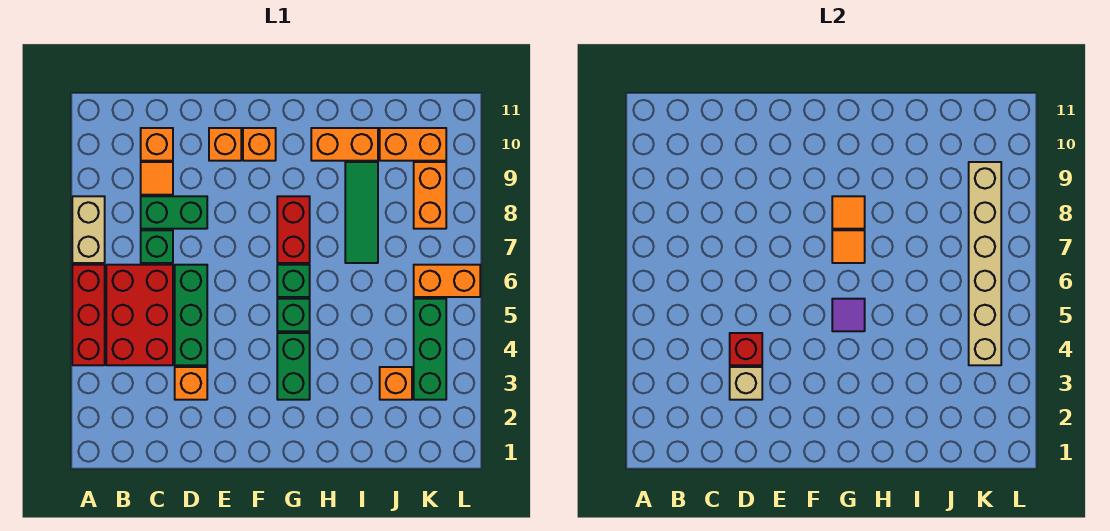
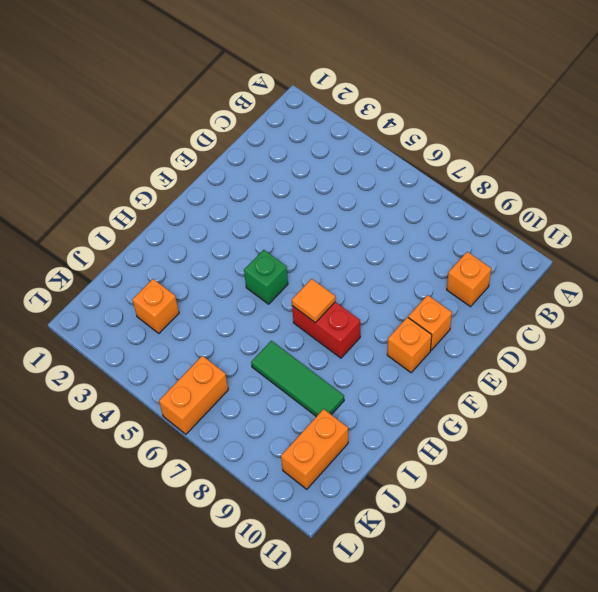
none -> red 1x3 brick [72,265,105,365]
none -> tan 1x2 brick [72,196,105,263]
none -> red 2x3 brick [106,265,173,365]

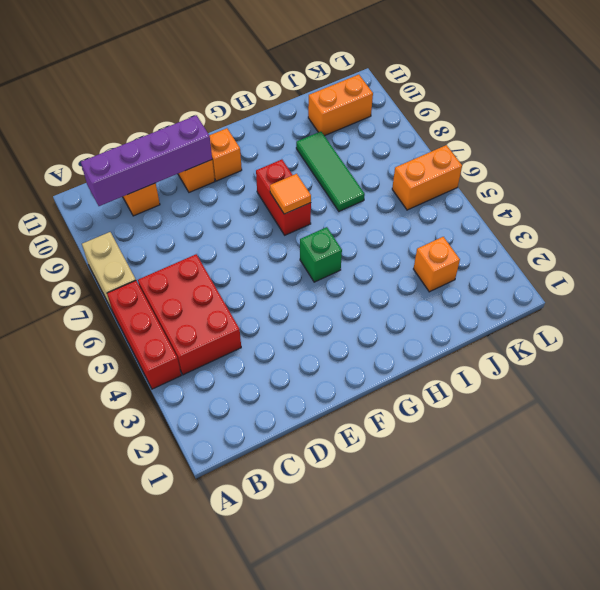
purple 1x4 brick [81,115,212,206] -> none
none -> green 1x1 brick [141,230,173,263]
none -> green 1x2 brick [141,196,207,229]
none -> orange 1x1 tile [141,162,173,195]

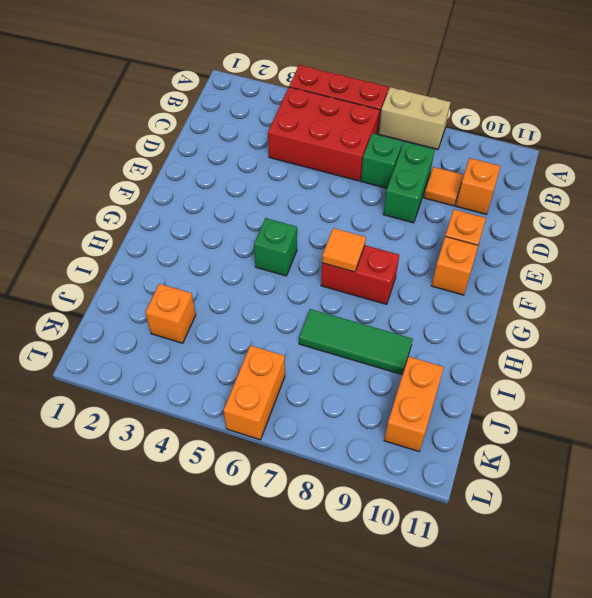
none -> orange 1x1 brick [175,367,207,400]
none -> green 1x3 brick [175,265,207,365]
none -> green 1x2 brick [277,333,310,400]

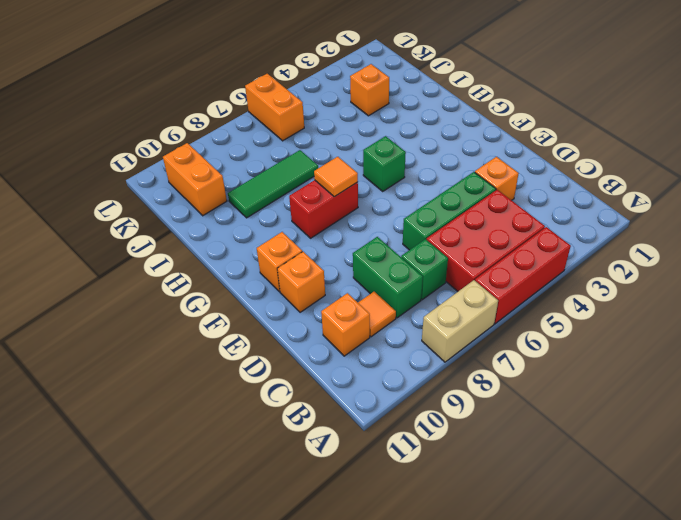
none -> green 1x2 brick [277,333,310,400]
none -> green 1x1 brick [277,265,310,297]
none -> orange 1x2 brick [311,128,378,161]

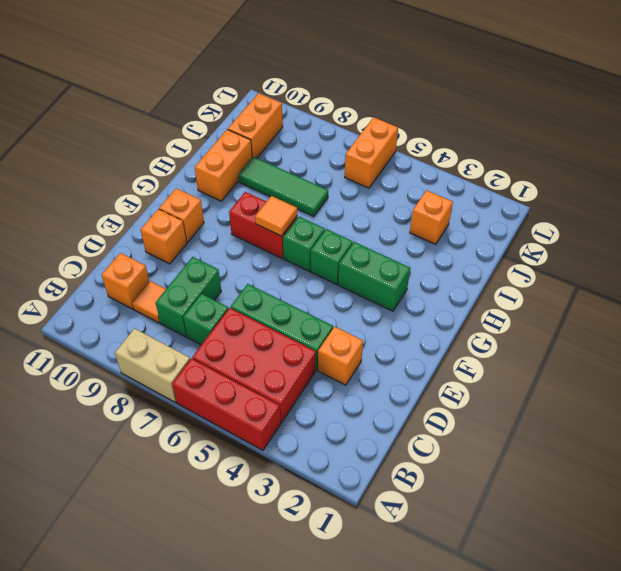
none -> green 1x3 brick [414,299,446,400]
none -> orange 1x2 brick [414,162,446,229]
none -> tan 1x1 brick [730,367,762,400]

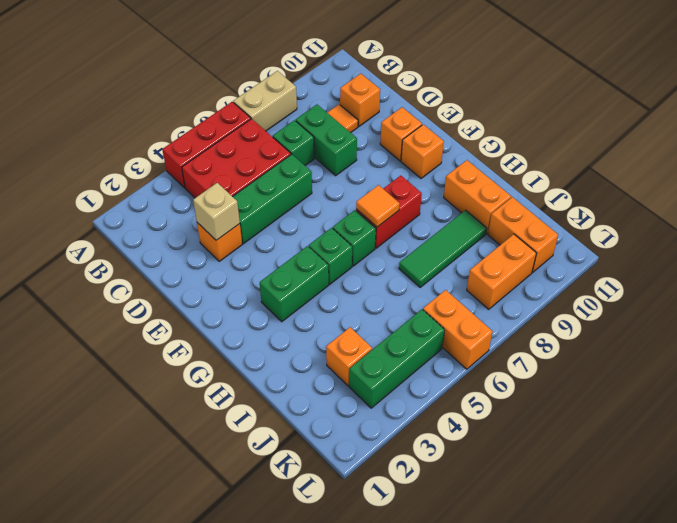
none -> red 1x1 brick [730,333,762,365]
none -> purple 1x1 tile [832,299,865,331]
none -> orange 1x1 tile [832,196,865,229]

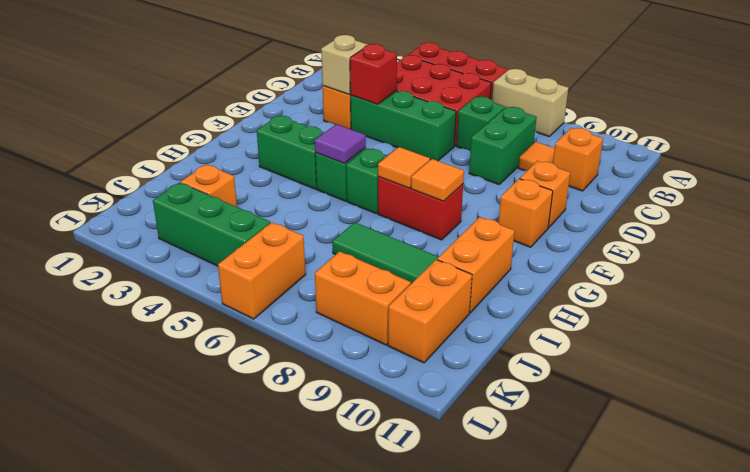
none -> tan 1x6 brick [969,162,1001,365]

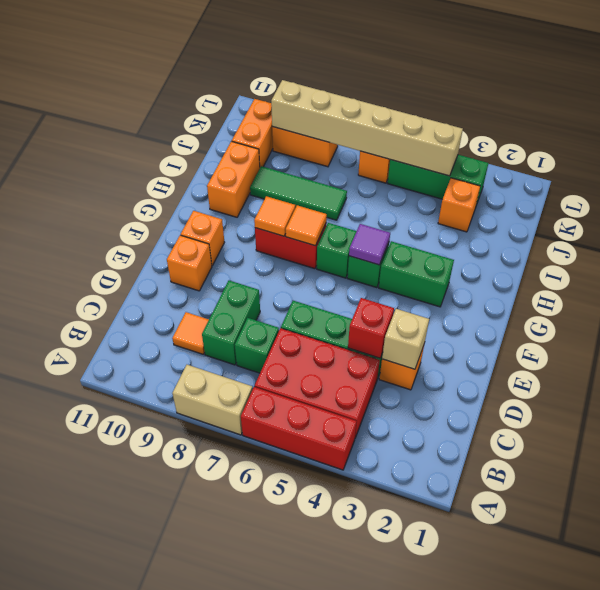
none -> orange 1x1 brick [141,128,173,161]

